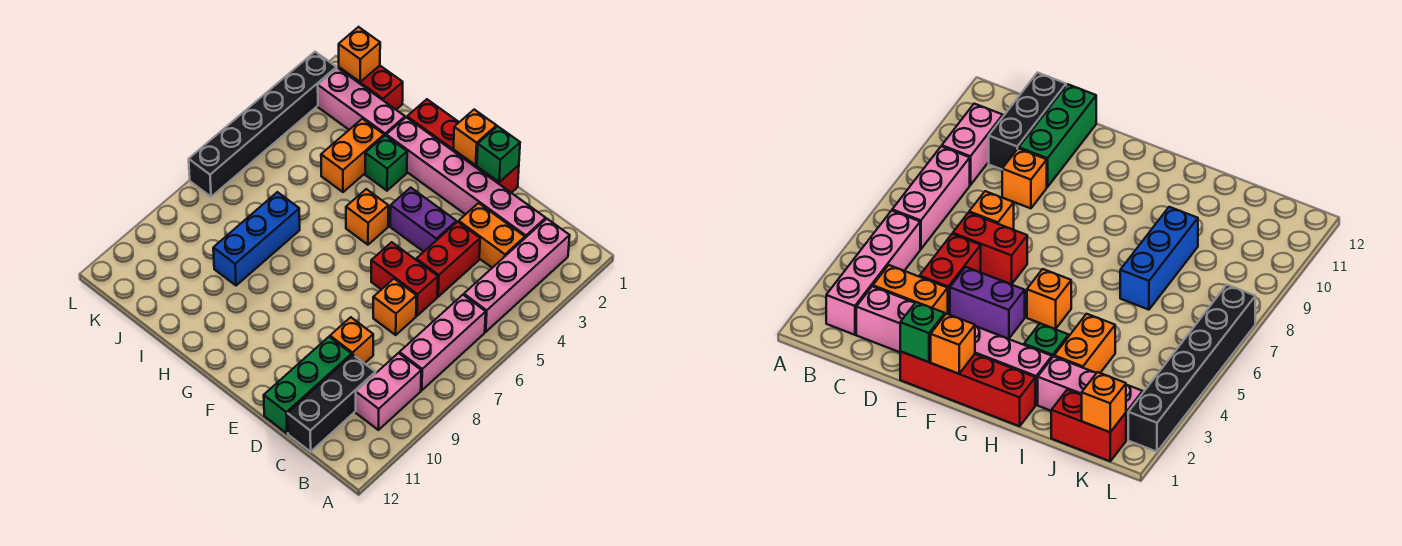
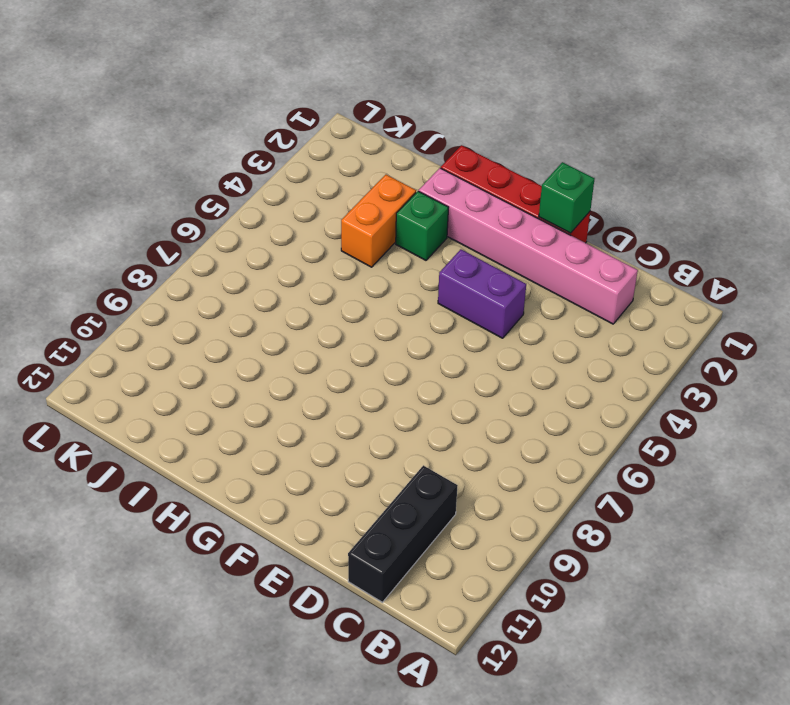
none -> pink 1x4 brick [464,219,570,332]
none -> pink 1x3 brick [399,295,486,390]
none -> pink 1x2 brick [356,353,421,430]

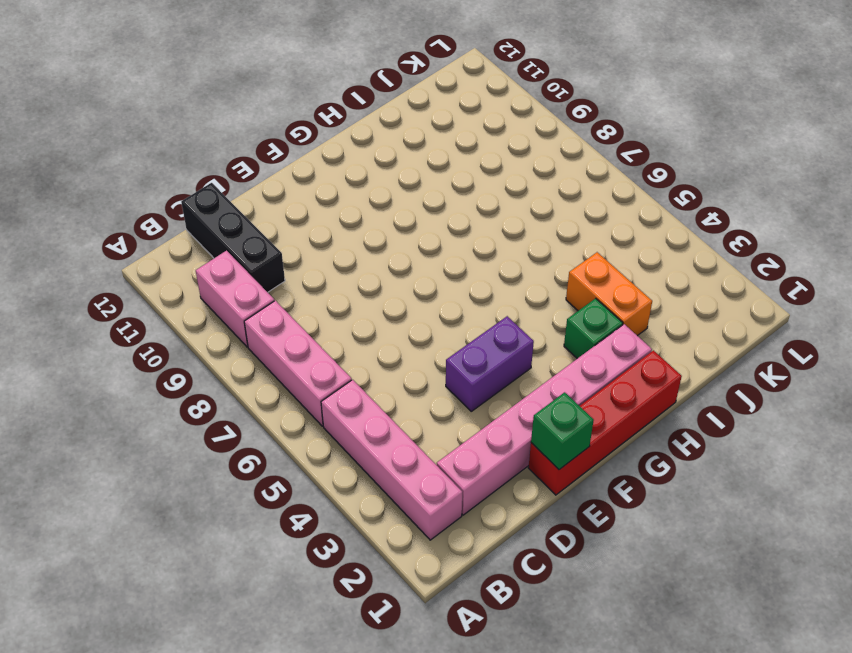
none -> orange 1x2 brick [459,203,525,268]
none -> red 1x2 brick [416,222,480,297]
none -> red 1x2 brick [371,242,438,316]

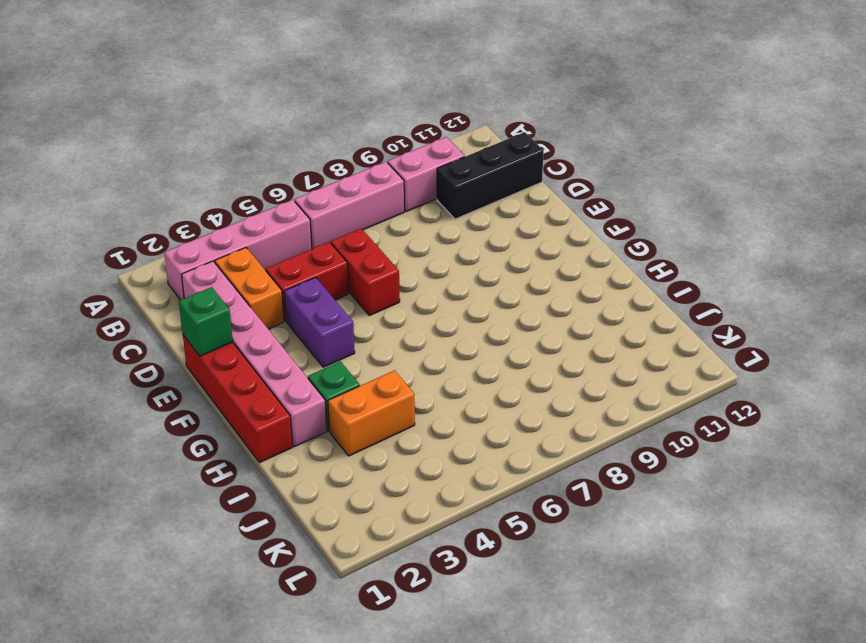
none -> orange 1x1 brick [373,279,416,335]
none -> orange 1x1 brick [330,317,373,363]
none -> green 1x3 brick [264,337,352,433]

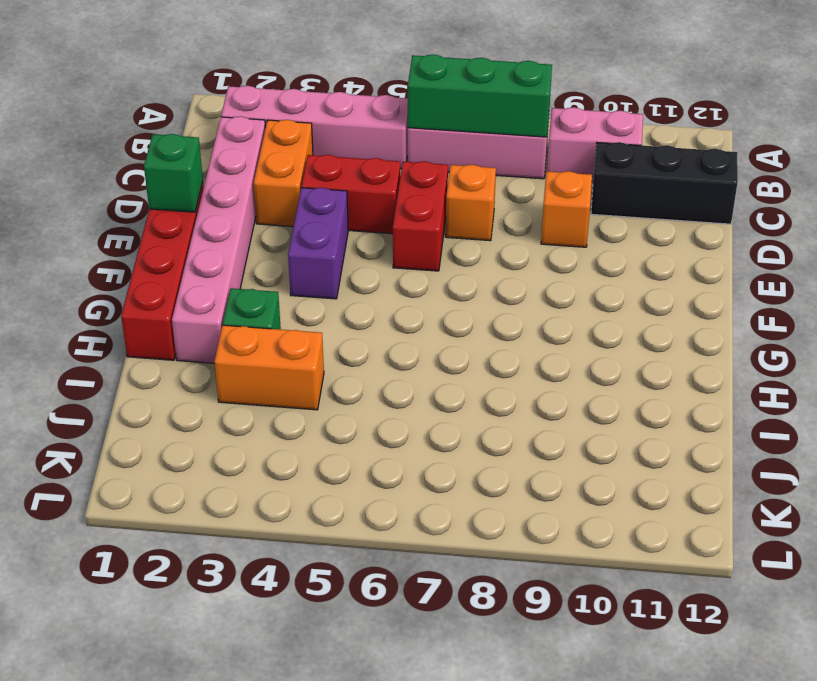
green 1x3 brick [408,54,552,137] -> green 1x3 brick moved to [264,337,352,433]
none -> orange 1x1 brick [346,189,388,245]
none -> pink 1x3 brick [318,68,405,136]
none -> blue 1x3 brick [213,192,300,286]

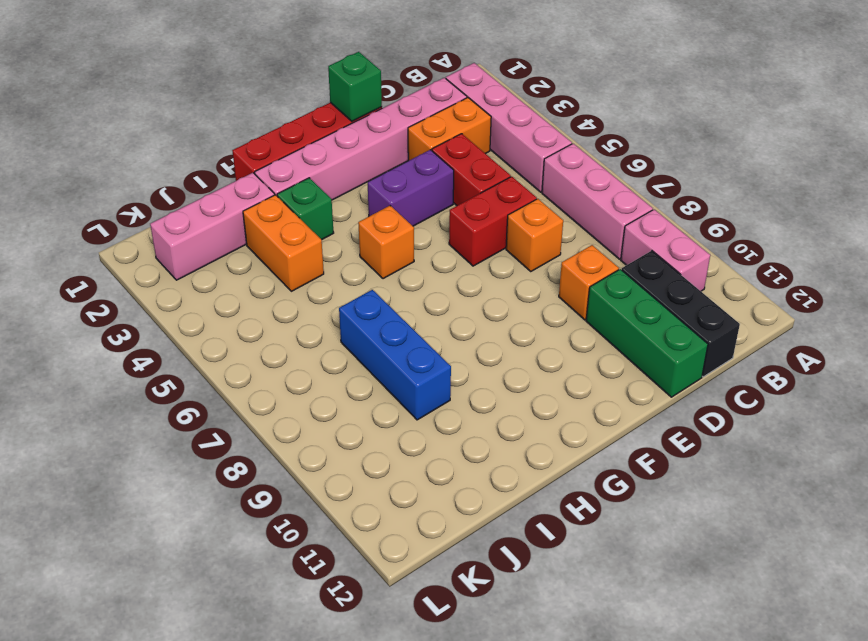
none -> red 1x2 brick [339,66,403,110]
none -> black 1x6 brick [189,52,337,197]
none -> orange 1x1 brick [454,110,496,165]

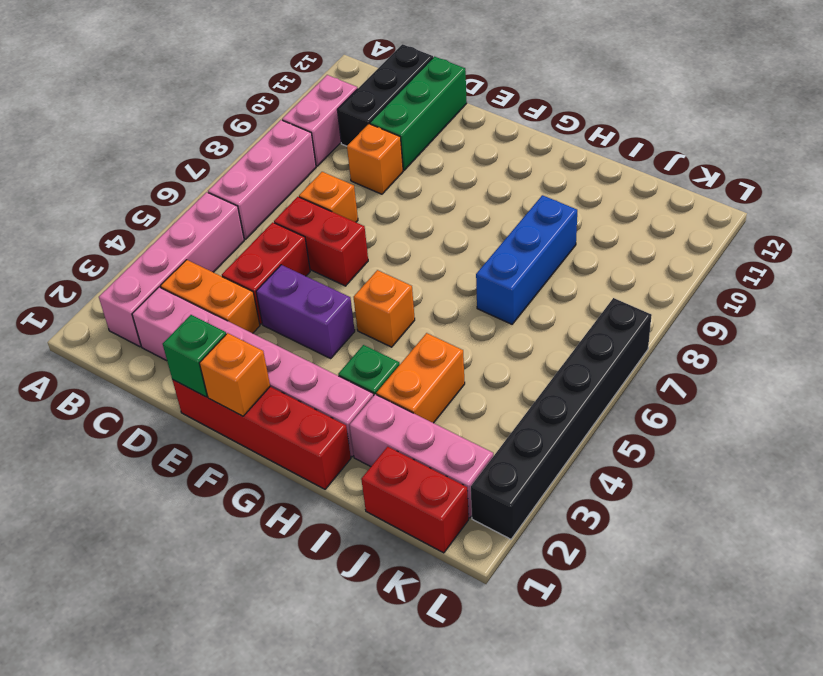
none -> orange 1x1 brick [339,27,380,82]

